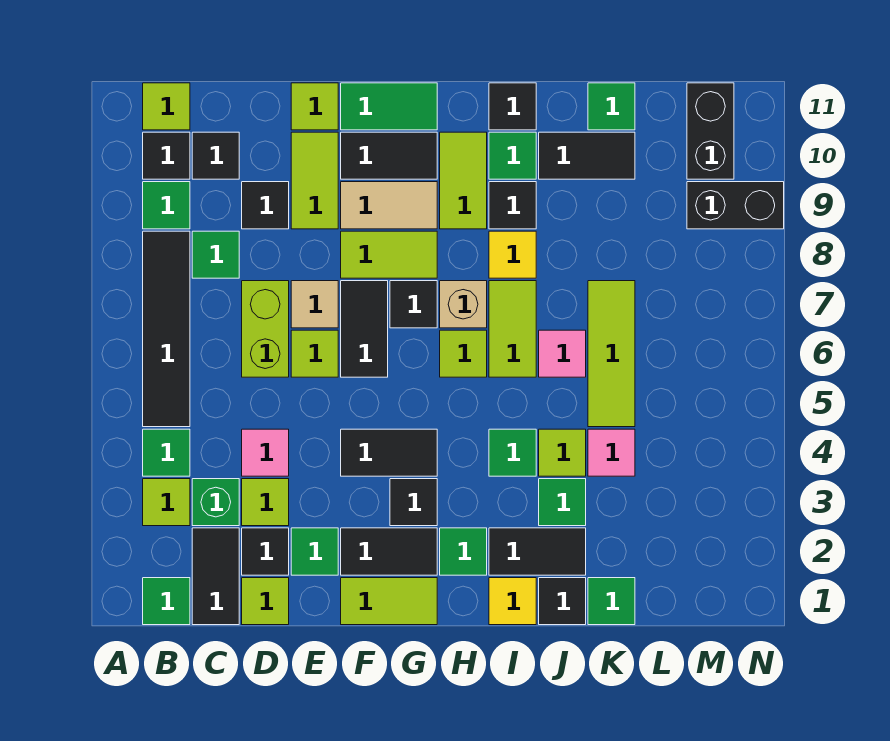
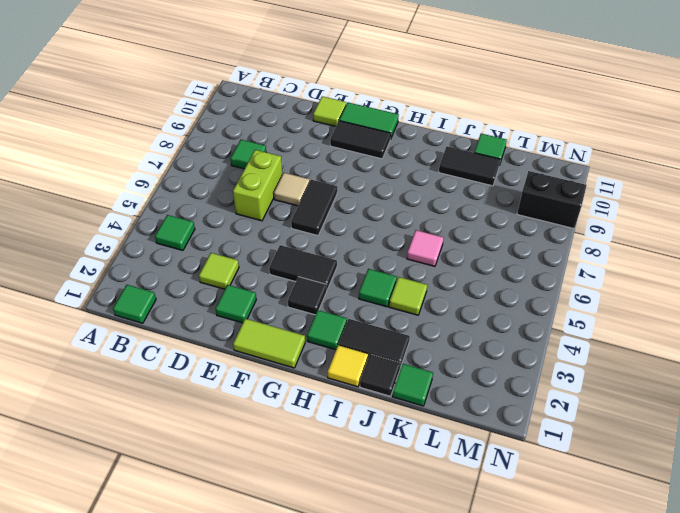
none -> lime 1x1 tile [143,479,190,526]
none -> black 1x4 tile [143,231,190,427]
none -> green 1x1 tile [143,182,190,229]
none -> black 1x1 tile [143,132,190,179]

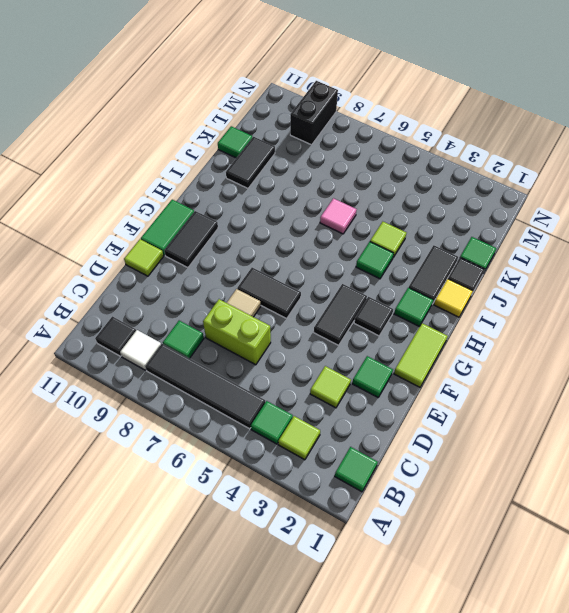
white 1x1 tile [120,330,161,370] -> green 1x1 tile [143,182,190,229]
none -> lime 1x1 tile [143,83,190,130]
none -> black 1x2 tile [192,528,239,625]
none -> green 1x1 brick [192,479,239,526]
none -> black 1x1 tile [192,132,239,179]

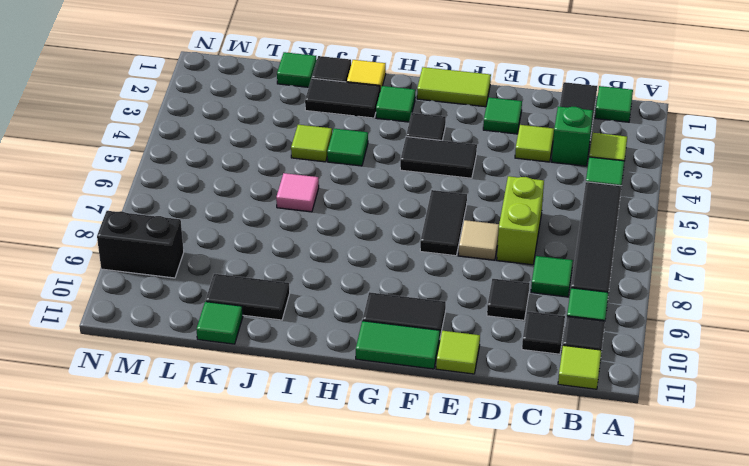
none -> lime 1x1 tile [242,578,289,625]
none -> black 1x1 tile [242,528,289,575]
none -> pink 1x1 tile [242,429,289,476]
none -> lime 1x1 tile [291,330,338,377]

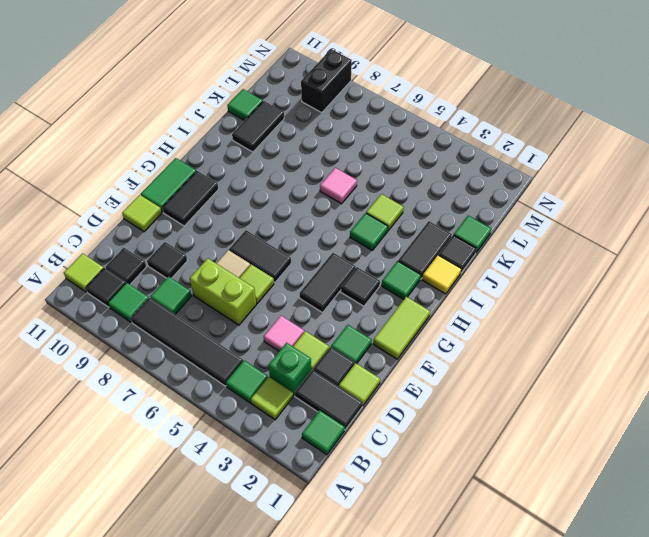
none -> lime 1x2 tile [291,132,338,229]
none -> black 1x2 tile [341,528,437,575]
none -> lime 1x2 tile [341,231,437,278]
none -> tan 1x2 tile [341,182,437,229]

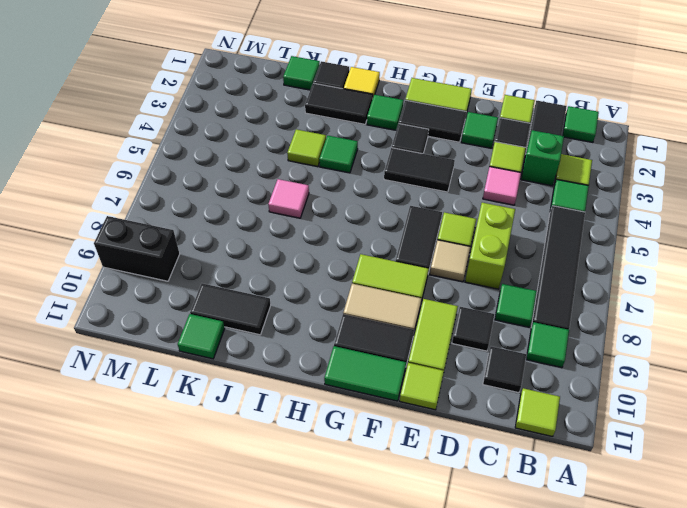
none -> black 1x1 tile [143,132,190,179]
none -> black 1x1 tile [390,281,437,328]
none -> lime 1x1 tile [440,330,487,377]
none -> tan 1x1 brick [440,281,487,328]

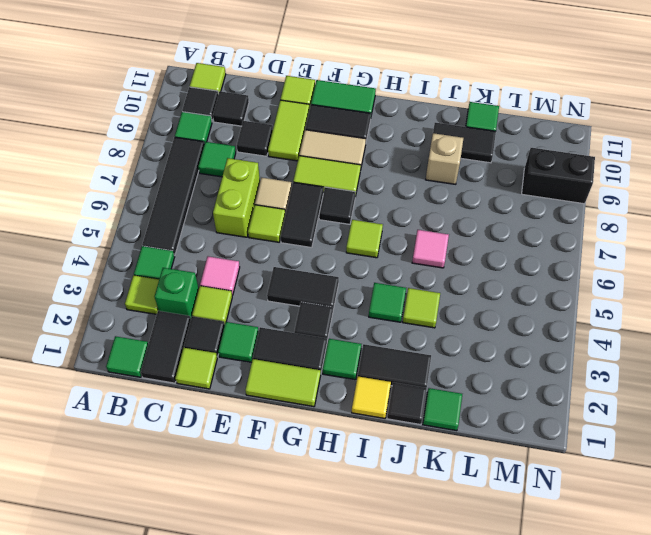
tan 1x1 brick [426,133,463,184] -> tan 1x1 brick moved to [440,281,487,328]
none -> lime 1x2 tile [440,132,487,229]
none -> lime 1x2 tile [489,281,536,377]
none -> yellow 1x1 tile [489,231,536,278]
none -> black 1x1 tile [489,182,536,229]

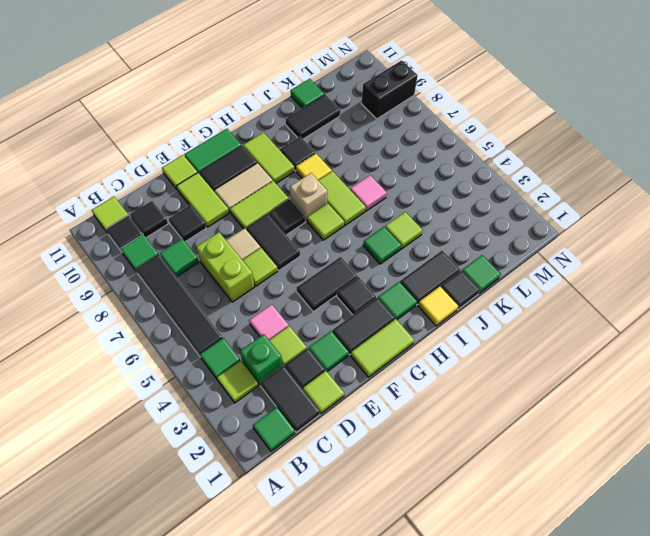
none -> green 1x1 tile [489,132,536,179]
none -> black 1x1 tile [489,83,536,130]
none -> green 1x1 tile [539,479,586,526]
none -> pink 1x1 tile [588,429,635,476]

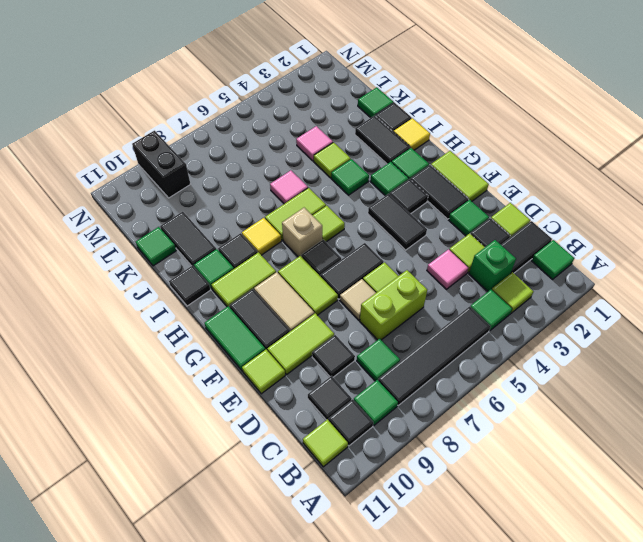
green 1x1 tile [370,162,409,196] -> green 1x1 tile moved to [539,479,586,526]
none -> lime 1x3 tile [588,281,635,427]
none -> black 1x2 brick [687,83,734,179]

